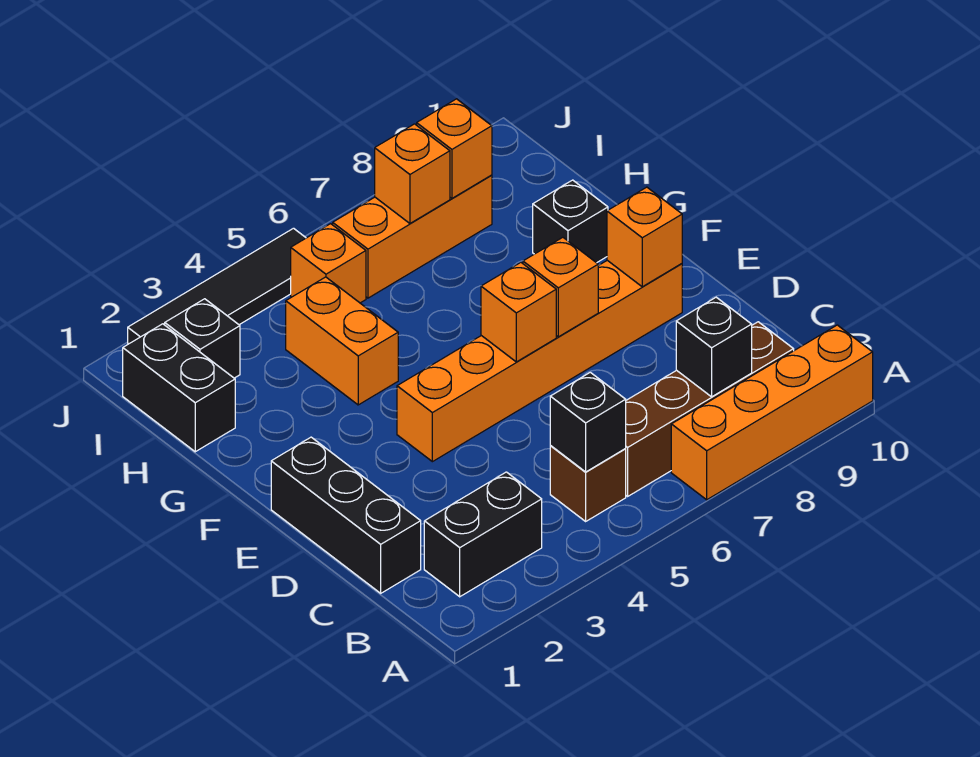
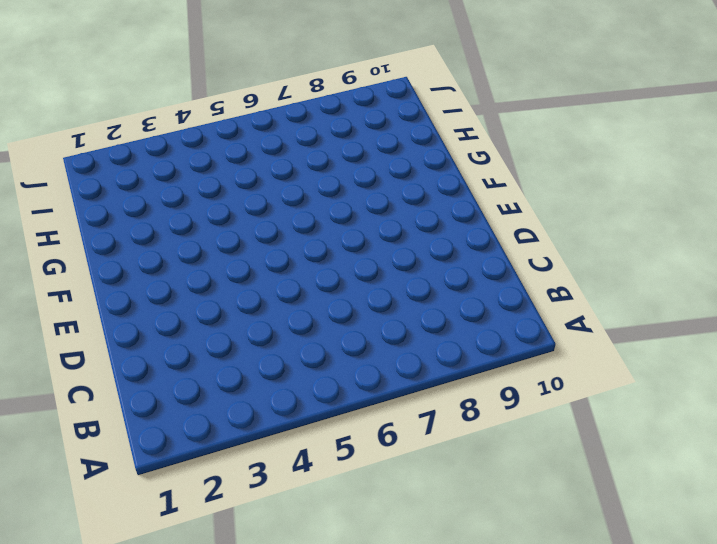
none -> orange 1x4 brick [671,325,873,500]
none -> black 1x2 brick [424,472,542,597]
none -> brown 1x1 brick [550,446,626,521]

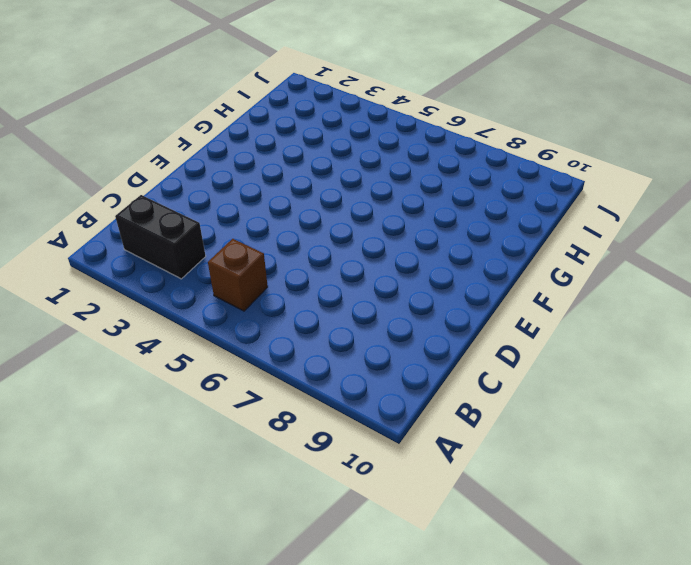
none -> orange 1x4 brick [671,325,873,500]
none -> brown 1x4 brick [625,322,794,496]
none -> black 1x3 brick [271,437,421,593]

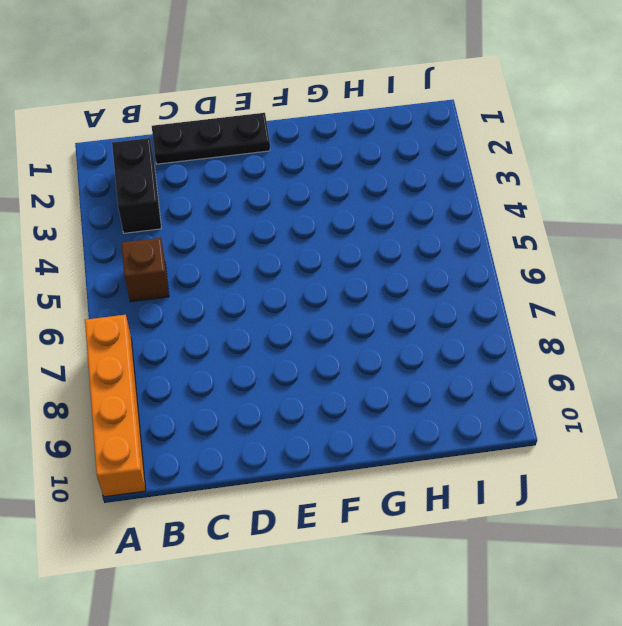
black 1x3 plate [152,113,270,164] -> black 1x3 brick [271,437,421,593]
none -> brown 1x4 brick [625,322,794,496]
none -> orange 1x6 brick [397,260,682,462]
none -> orange 1x2 brick [286,277,398,405]

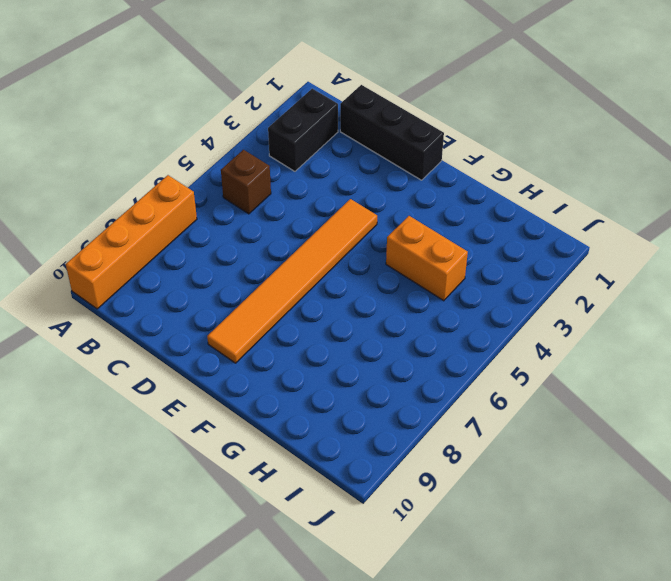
orange 1x6 tile [207,199,377,363] -> orange 1x6 brick [397,260,682,462]
none -> brown 1x4 brick [625,322,794,496]
none -> black 1x1 brick [533,180,608,263]
none -> black 1x2 brick [123,324,235,452]

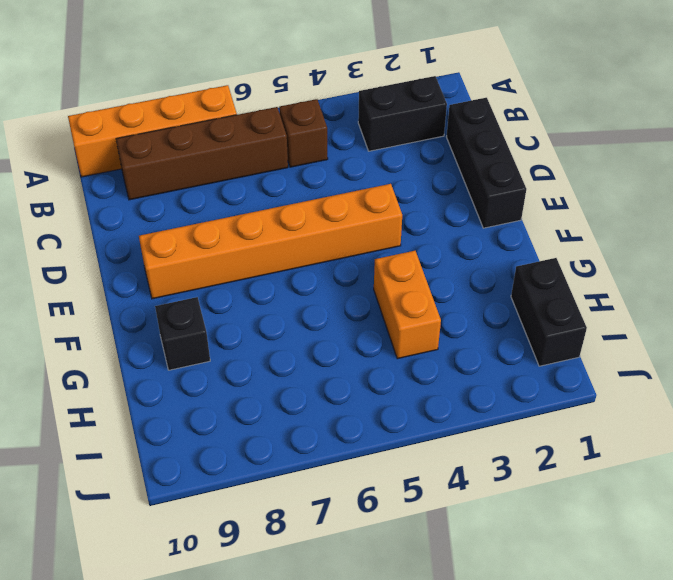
none -> black 1x1 brick [165,299,240,378]
none -> orange 1x1 brick [291,224,366,303]
none -> orange 1x3 brick [333,175,492,298]

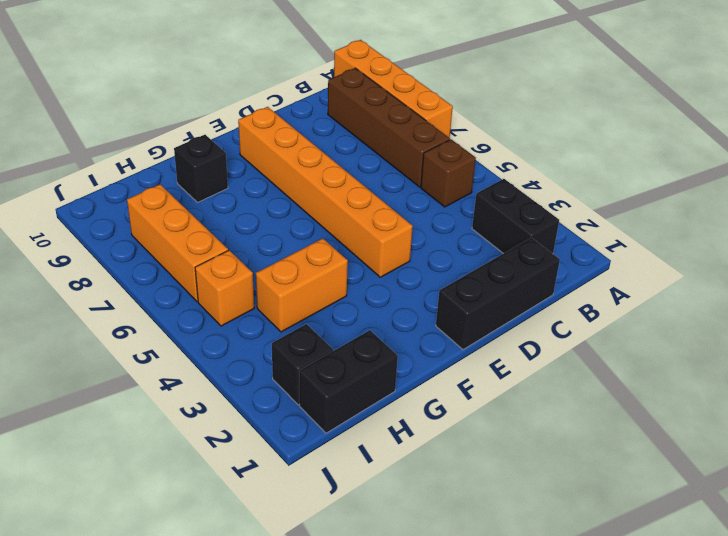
none -> black 1x4 tile [128,228,306,344]
none -> black 1x1 brick [550,372,626,472]
none -> black 1x1 brick [676,297,752,397]

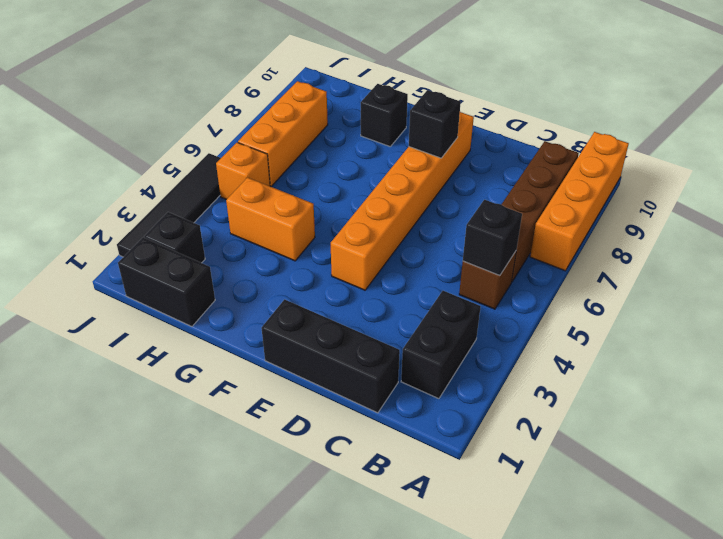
black 1x1 brick [409,90,461,158] -> black 1x1 brick moved to [676,297,752,397]
none -> orange 1x1 brick [481,263,556,362]
none -> orange 1x1 brick [523,237,598,337]
none -> orange 1x1 brick [607,187,682,287]

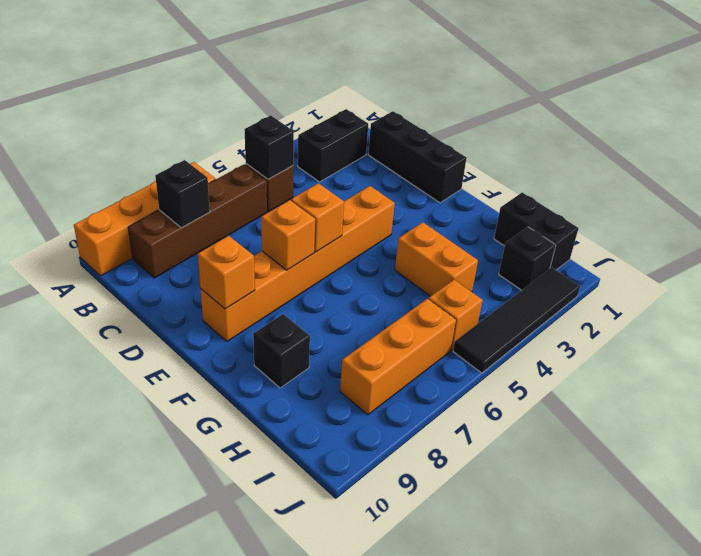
none -> orange 1x1 brick [375,124,450,223]
none -> orange 1x1 brick [417,99,492,198]

